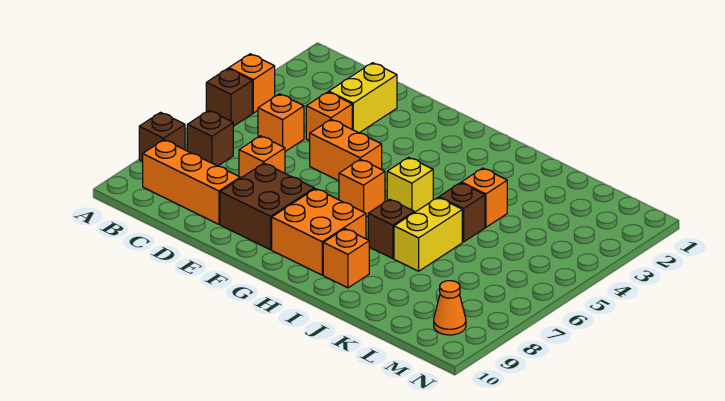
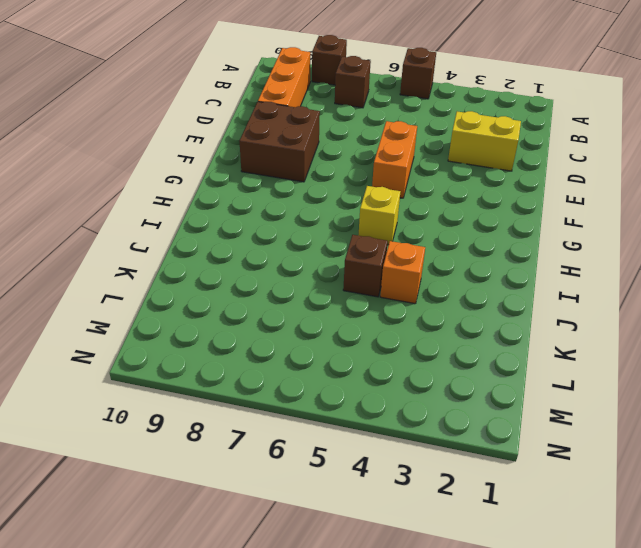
none -> orange 1x1 brick [229,54,275,113]
none -> orange 1x1 brick [258,94,304,151]
none -> orange 1x1 brick [306,92,352,141]

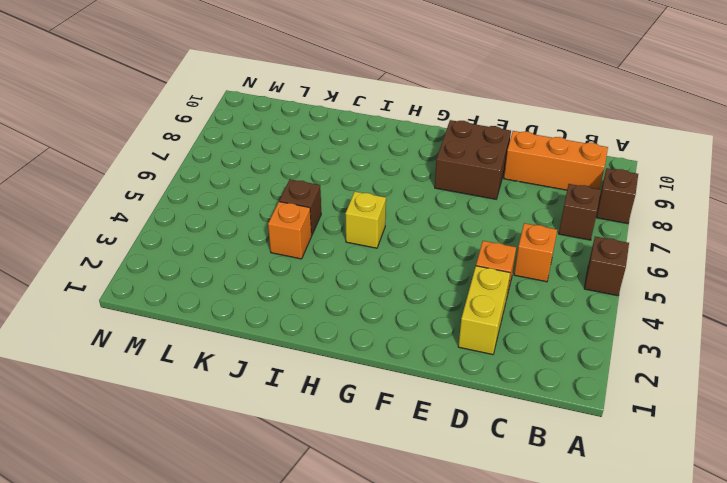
none -> orange 1x1 brick [229,54,275,113]
none -> orange 1x1 brick [239,136,285,178]
none -> orange 1x2 brick [310,119,382,181]

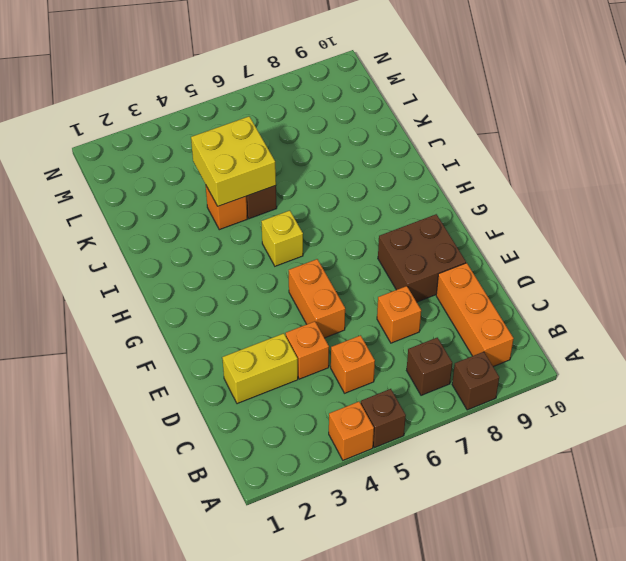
yellow 2x2 brick [191,117,276,206] -> none
none -> orange 1x1 brick [339,159,385,217]
none -> orange 2x2 brick [272,189,366,275]
none -> brown 1x1 brick [368,199,414,259]

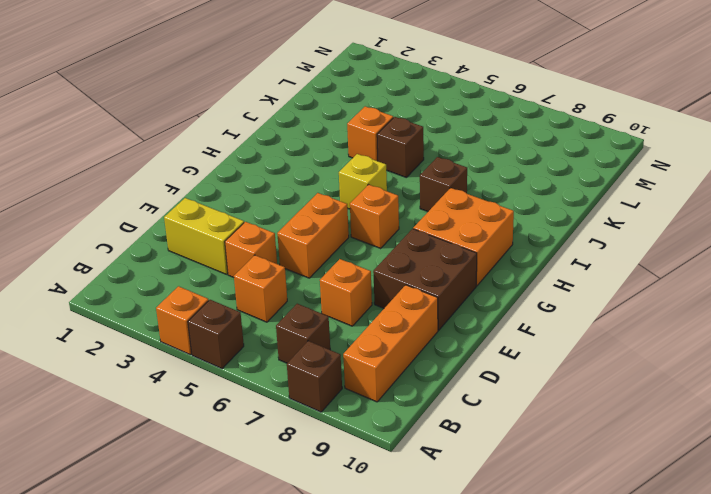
none -> orange 1x1 brick [323,229,369,288]
none -> yellow 1x2 brick [394,198,462,271]
none -> orange 1x1 cone [434,281,466,335]

